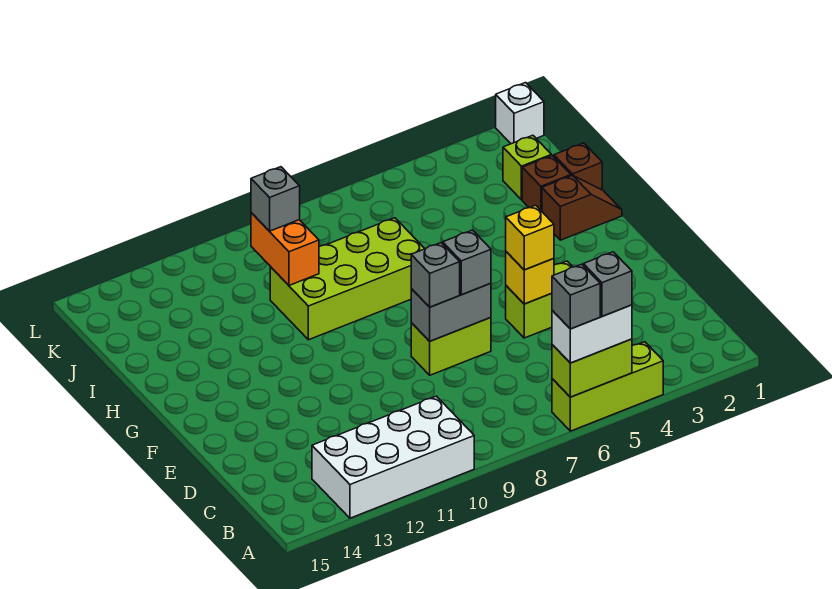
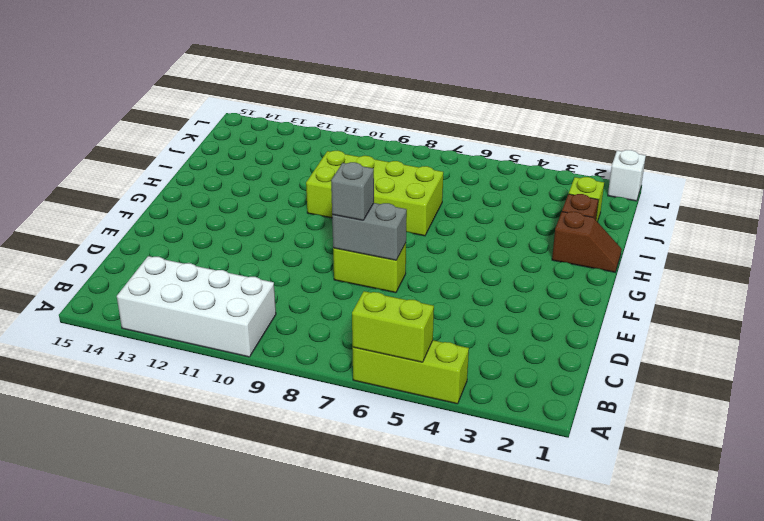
none -> lime 1x2 brick [506,261,572,338]
none -> brown 1x1 brick [554,143,602,190]
none -> yellow 1x1 brick [506,252,554,304]

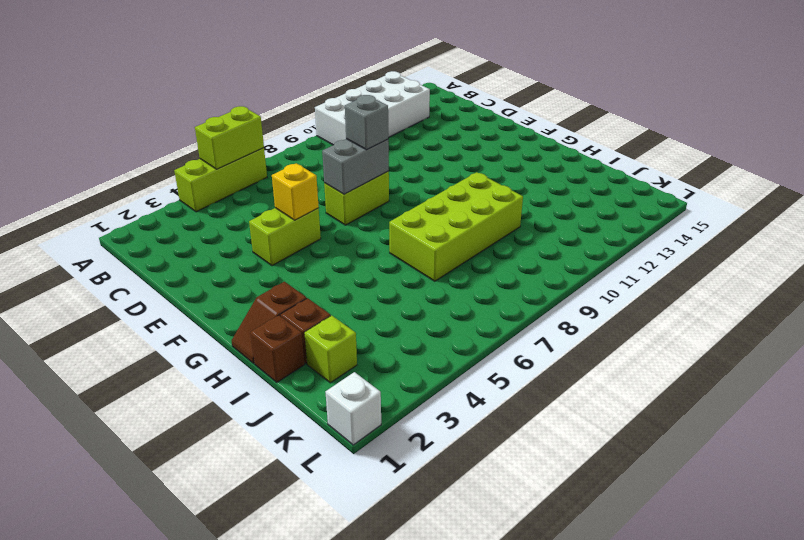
none -> orange 1x2 brick [251,213,319,285]
none -> white 1x2 brick [552,305,632,363]
none -> yellow 1x1 brick [506,205,554,270]

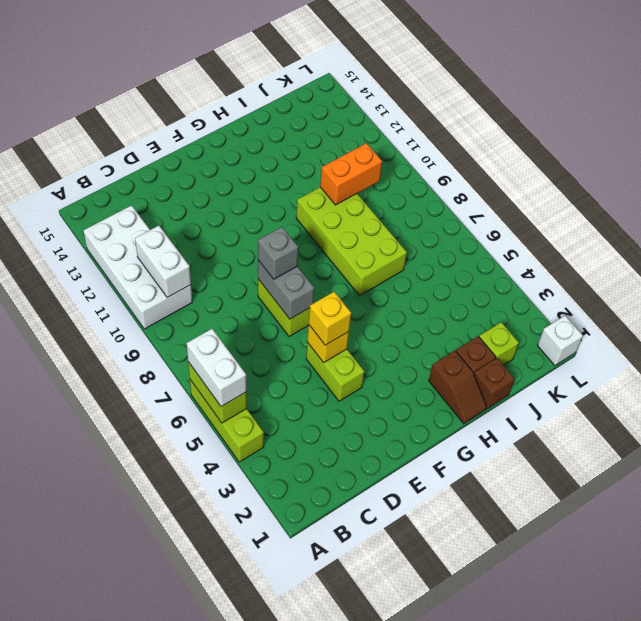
white 1x2 brick [135,226,191,297] -> none
none -> grey 1x1 brick [443,230,491,295]
none -> grey 1x1 brick [251,167,300,231]
none -> grey 1x1 brick [583,252,632,316]

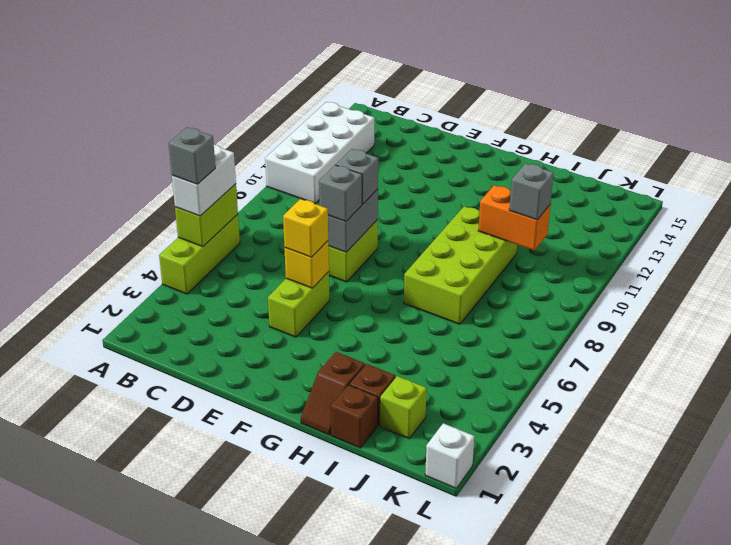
none -> grey 1x1 brick [552,264,600,329]

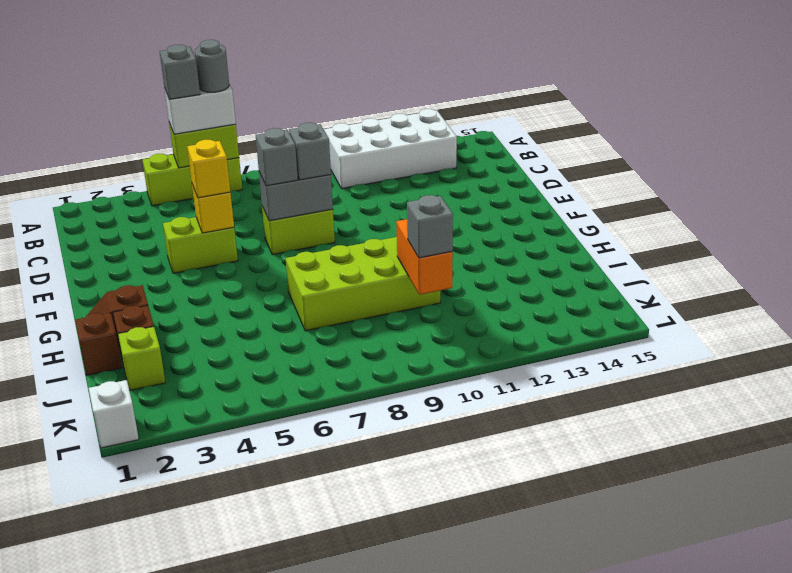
grey 1x1 round brick [195,40,229,92] -> grey 1x1 brick [552,264,600,329]

